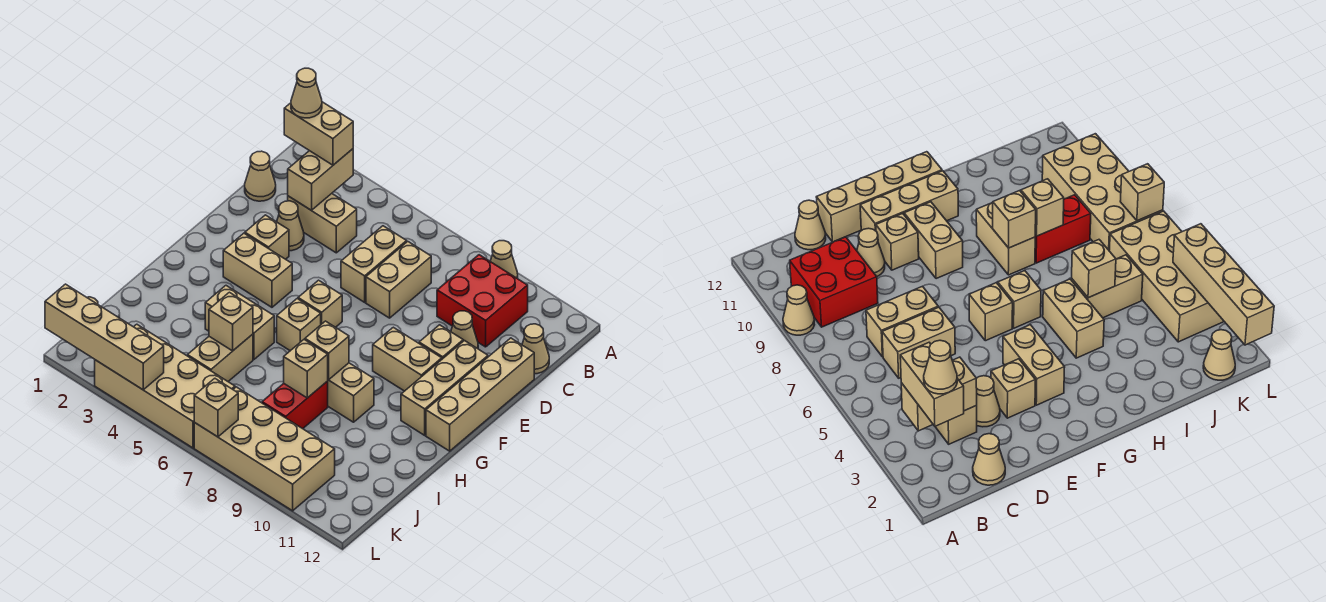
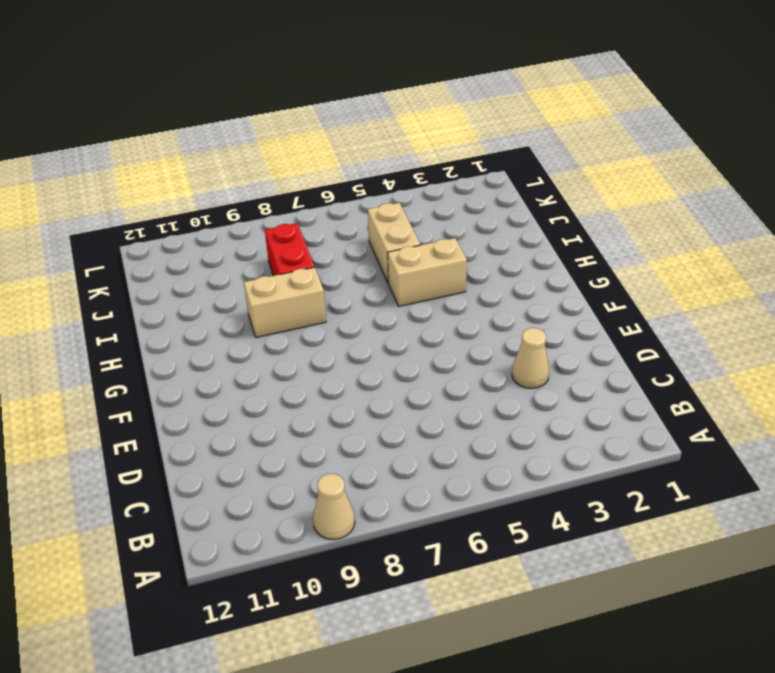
none -> red 2x2 brick [437,255,528,347]
none -> tan 1x1 cone [245,151,276,201]
none -> tan 1x2 brick [288,194,357,253]
none -> tan 1x2 brick [341,226,407,302]

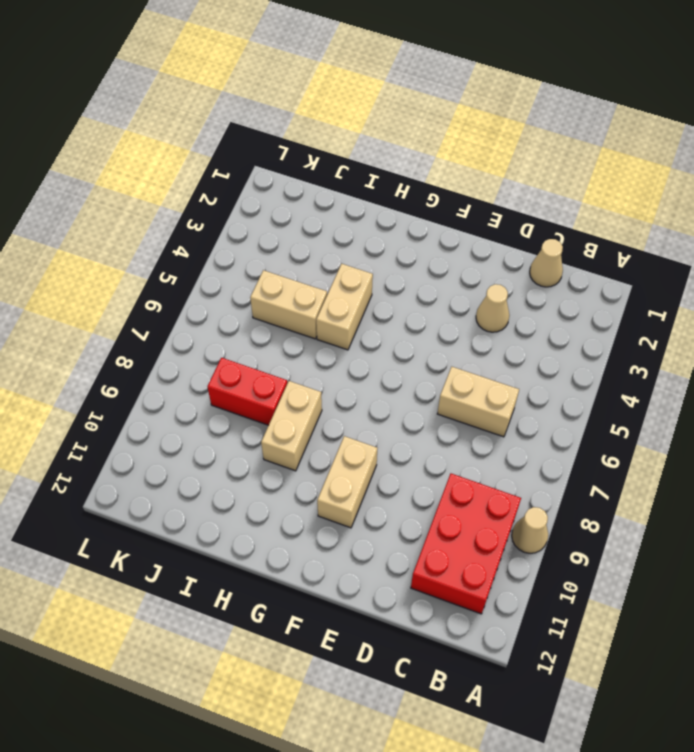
red 2x3 brick [411,474,521,614] -> red 2x2 brick [437,255,528,347]
none -> tan 1x2 brick [288,194,357,253]
none -> tan 1x2 brick [366,242,431,318]
none -> tan 1x1 cone [522,324,549,374]
none -> tan 1x1 cone [451,311,478,349]

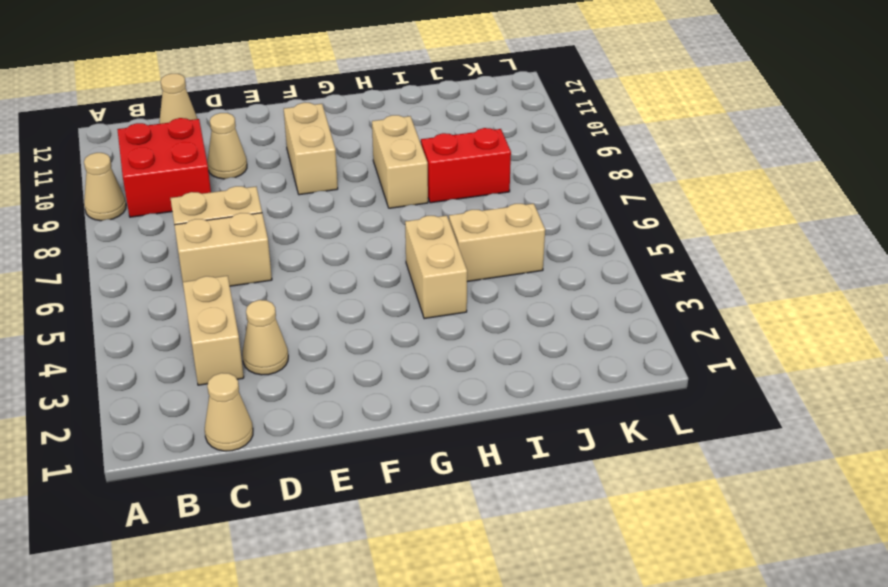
none -> tan 1x4 brick [426,338,534,451]
none -> tan 1x1 brick [245,215,289,259]
none -> tan 1x1 brick [419,325,463,359]
none -> tan 1x3 brick [401,341,488,435]

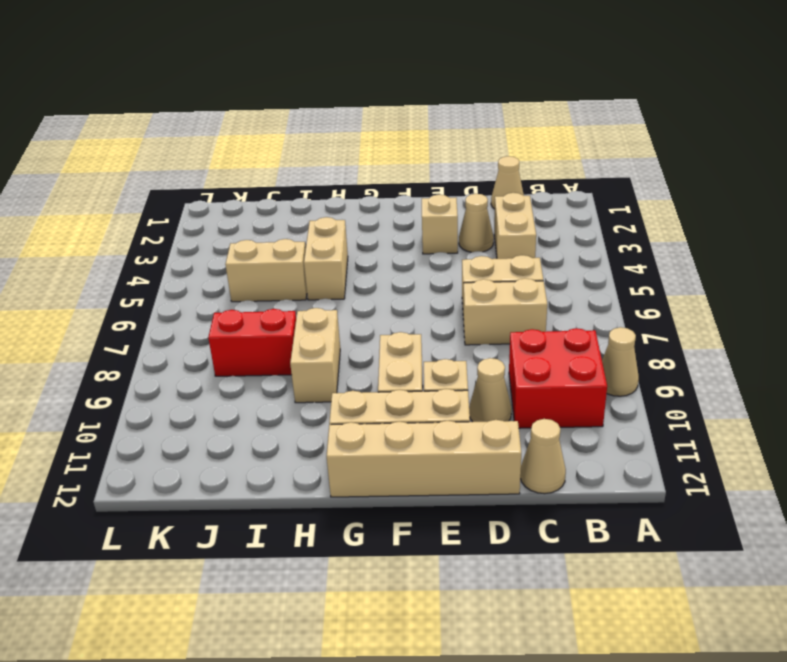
none -> tan 1x2 brick [223,233,292,307]
none -> tan 1x1 brick [298,280,342,327]
none -> tan 1x1 brick [277,299,321,351]
none -> tan 1x1 cone [1203,330,1235,380]

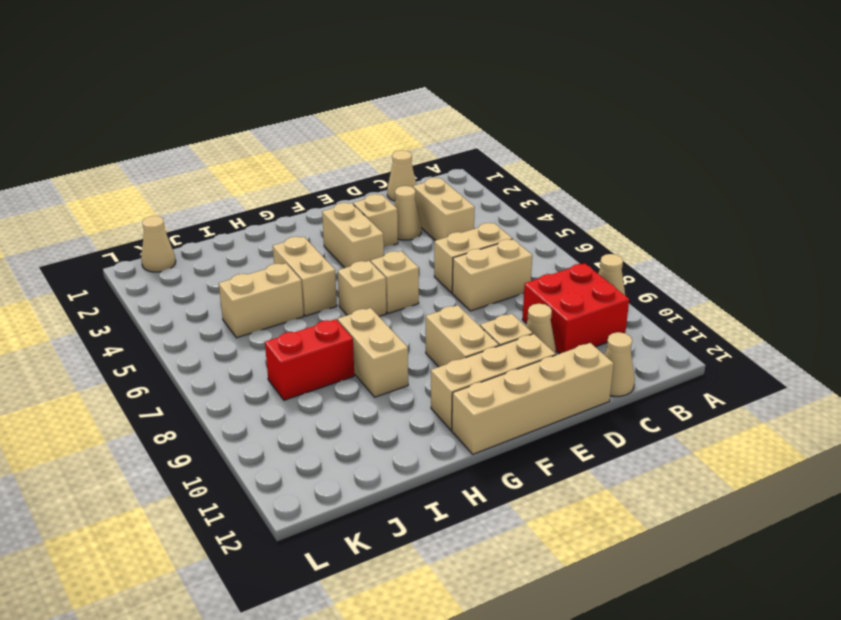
none -> tan 2x4 brick [95,324,235,448]
none -> tan 2x4 brick [194,387,335,511]
none -> tan 1x2 brick [288,149,353,211]
none -> tan 1x1 brick [305,321,349,380]

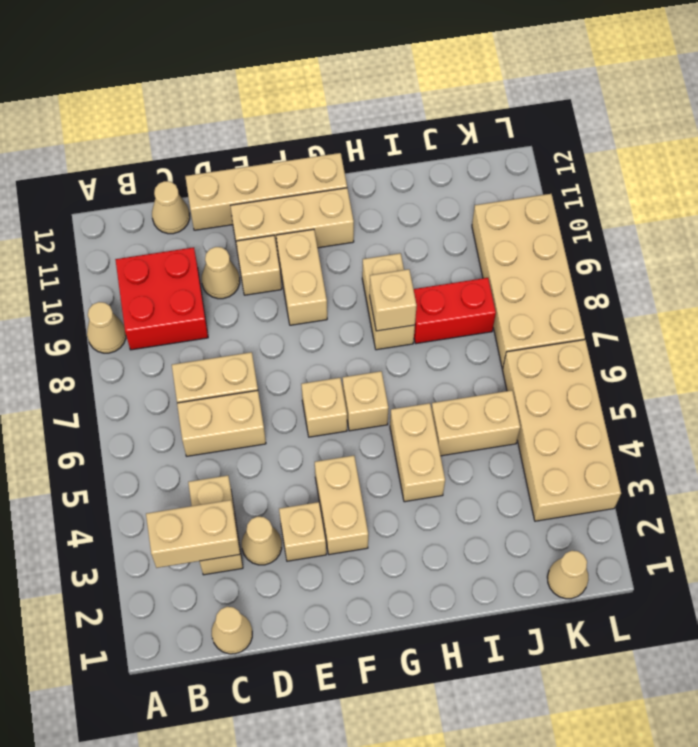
none -> tan 1x1 brick [209,292,253,351]
none -> tan 1x1 brick [284,340,328,398]
none -> tan 1x4 brick [45,284,164,390]
none -> tan 1x1 brick [194,378,238,437]

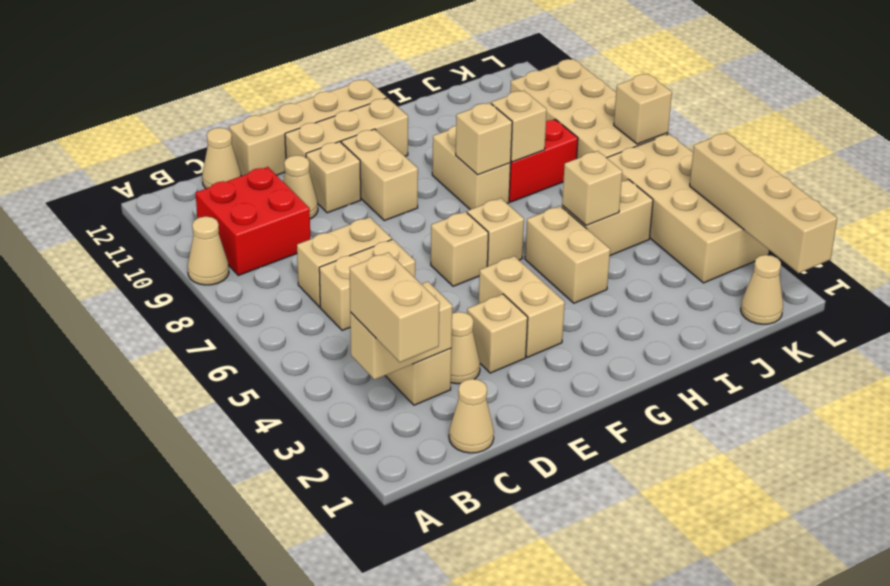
none -> tan 1x1 cone [291,68,322,118]

